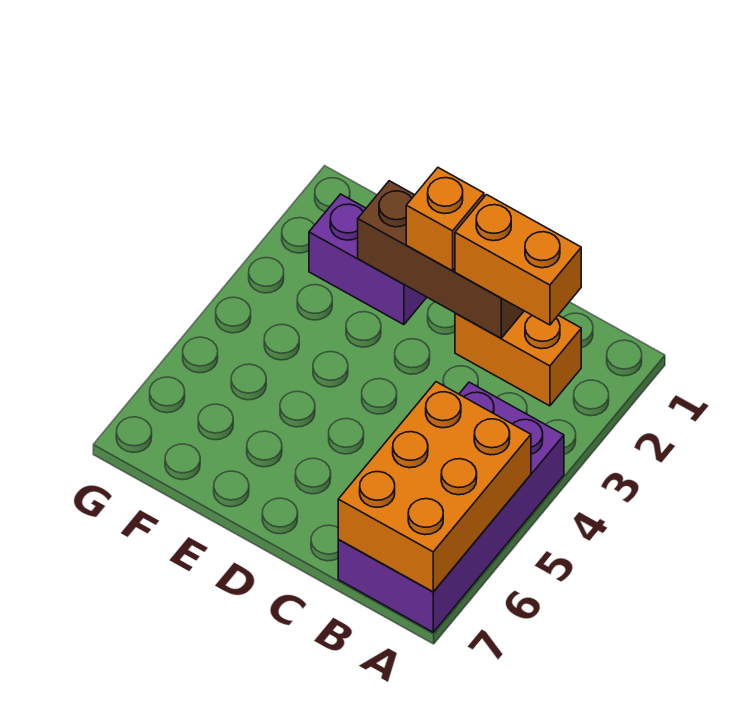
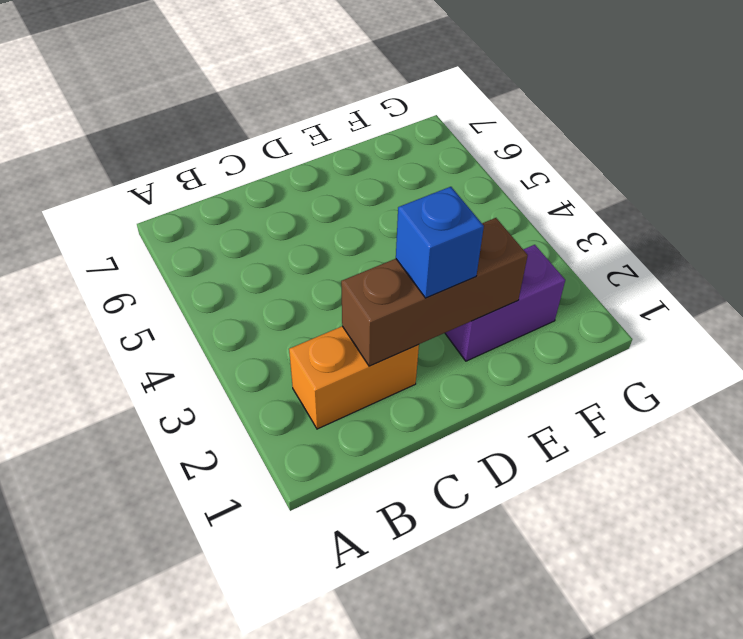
blue 1x1 brick [396,187,484,298] -> orange 1x1 brick [406,168,484,271]
none -> purple 2x4 brick [338,382,564,632]
none -> orange 2x3 brick [338,382,531,592]

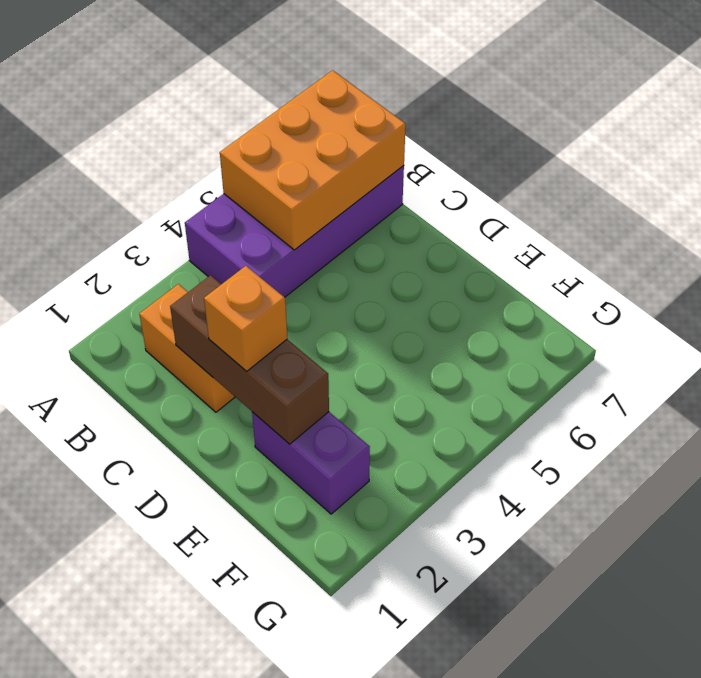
none -> orange 1x2 brick [455,195,581,325]

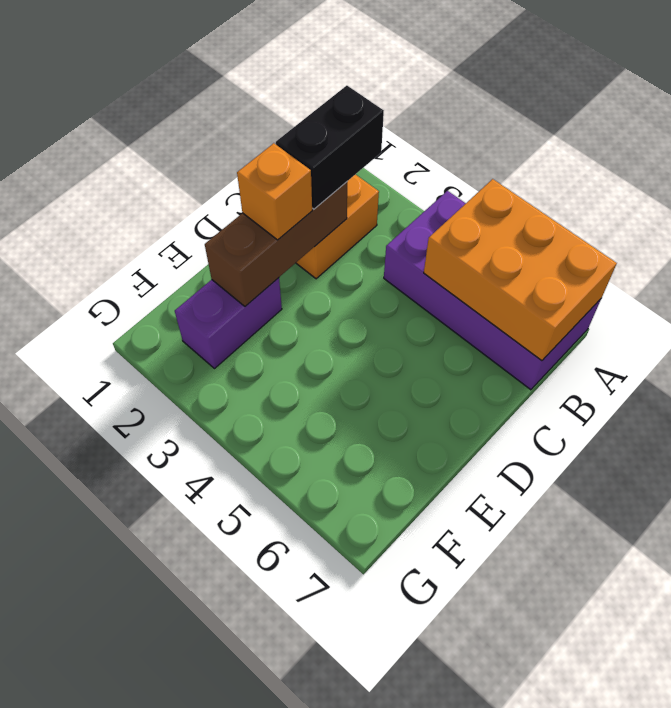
black 1x2 brick [276,86,384,209] -> orange 1x2 brick [455,195,581,325]

